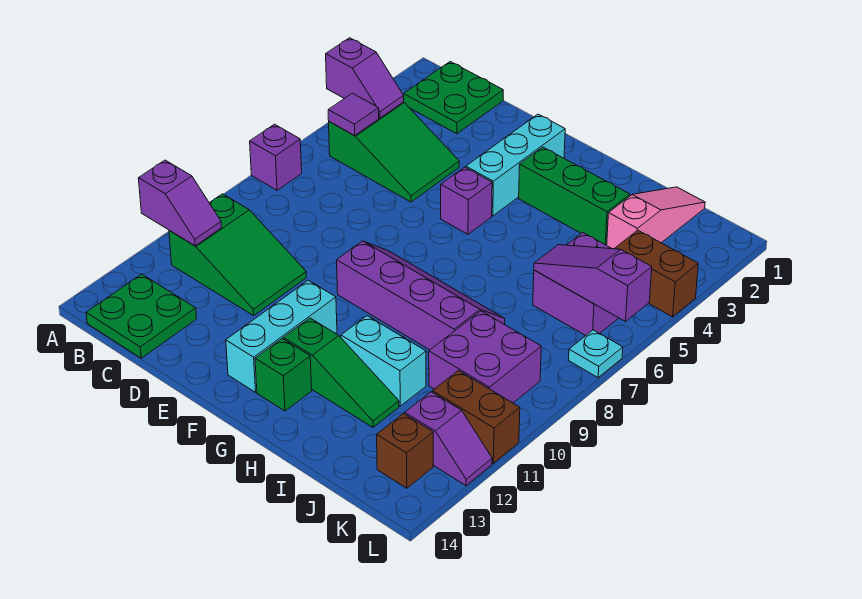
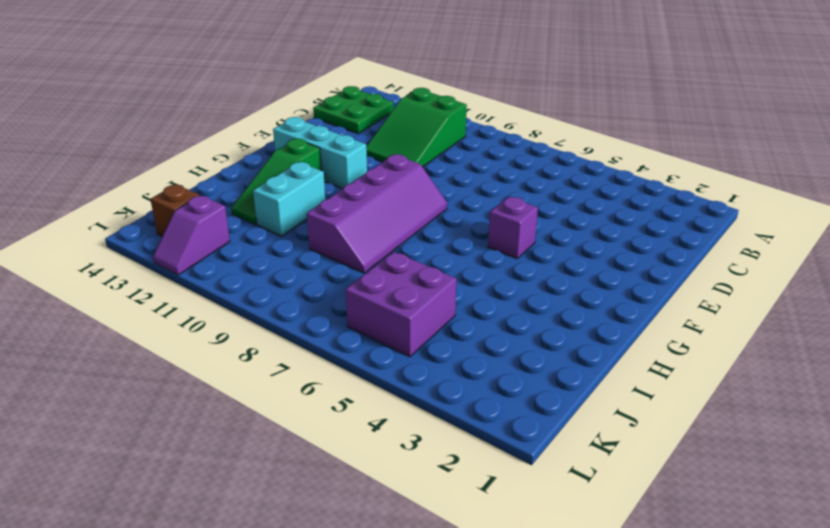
none -> purple 1x1 brick [250,124,302,190]
none -> green 2x2 plate [403,62,503,134]
none -> green 2x3 slope [329,102,459,202]

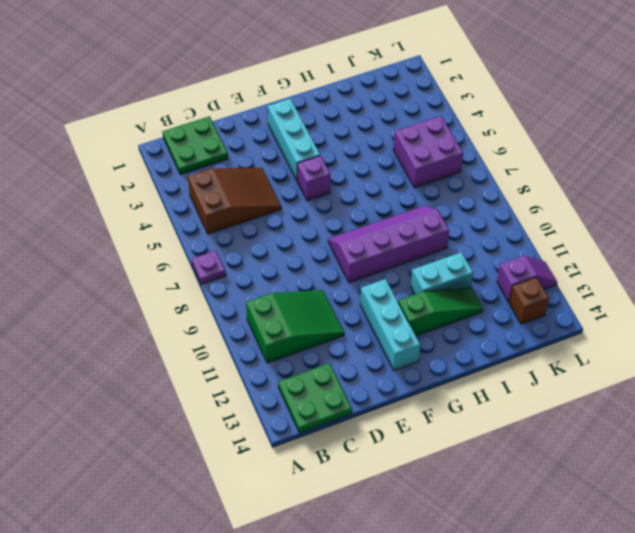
purple 1x1 plate [192,250,226,284] -> purple 1x1 brick [250,124,302,190]
brown 2x3 slope [188,168,281,234] -> green 2x3 slope [329,102,459,202]
none -> green 1x3 brick [519,147,630,245]
none -> green 1x1 brick [255,339,312,411]
none -> pink 1x3 slope [607,187,705,249]

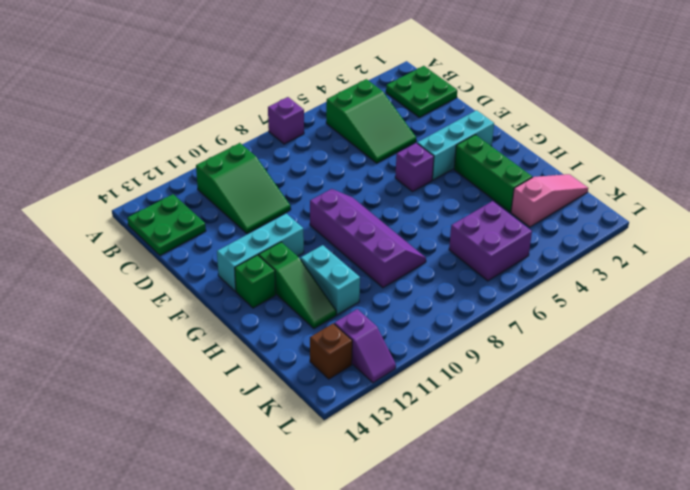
none -> purple 2x2 brick [429,311,541,403]
none -> brown 1x2 brick [615,230,698,317]
none -> brown 1x2 brick [432,371,520,463]

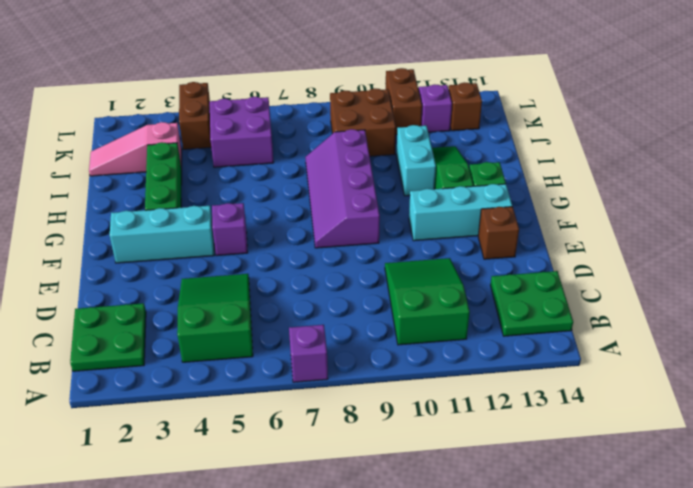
brown 1x1 brick [478,207,519,259] -> none
brown 2x2 brick [330,89,396,156] -> purple 2x2 brick [429,311,541,403]
none -> cyan 1x1 plate [569,330,623,378]
none -> purple 1x2 slope [326,38,404,118]
none -> purple 1x2 slope [138,160,221,246]

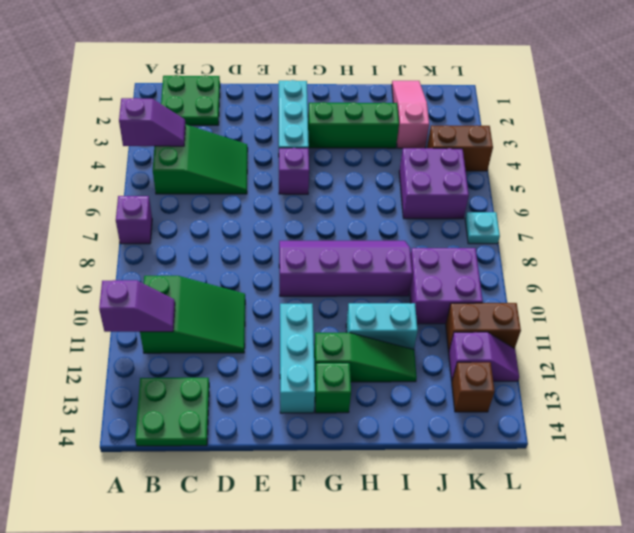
none -> purple 1x1 tile [328,93,379,136]
none -> purple 1x3 slope [534,245,652,322]

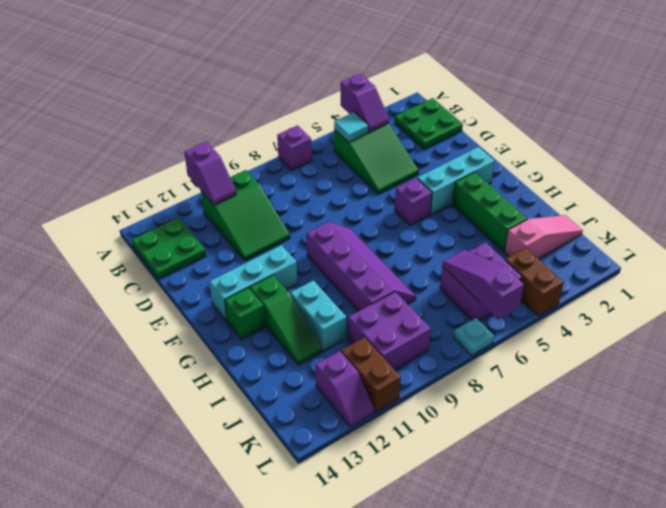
cyan 1x1 tile [334,112,369,142] -> purple 1x1 tile [328,93,379,136]
none -> brown 1x1 brick [377,414,433,488]

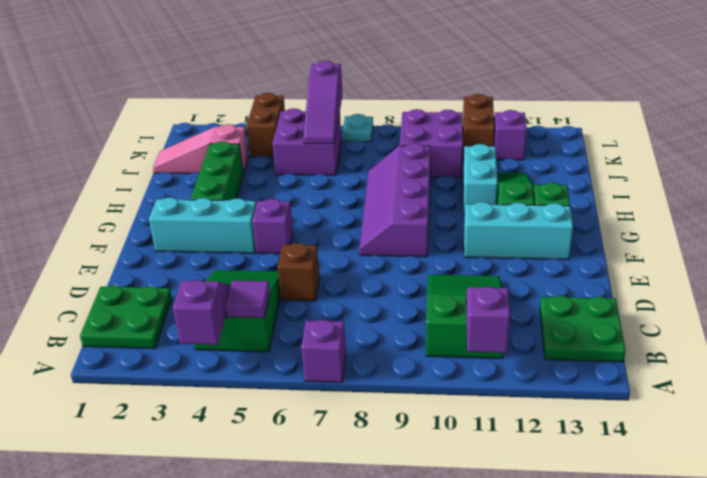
brown 1x1 brick [278,243,319,301] -> brown 1x1 brick moved to [377,414,433,488]

